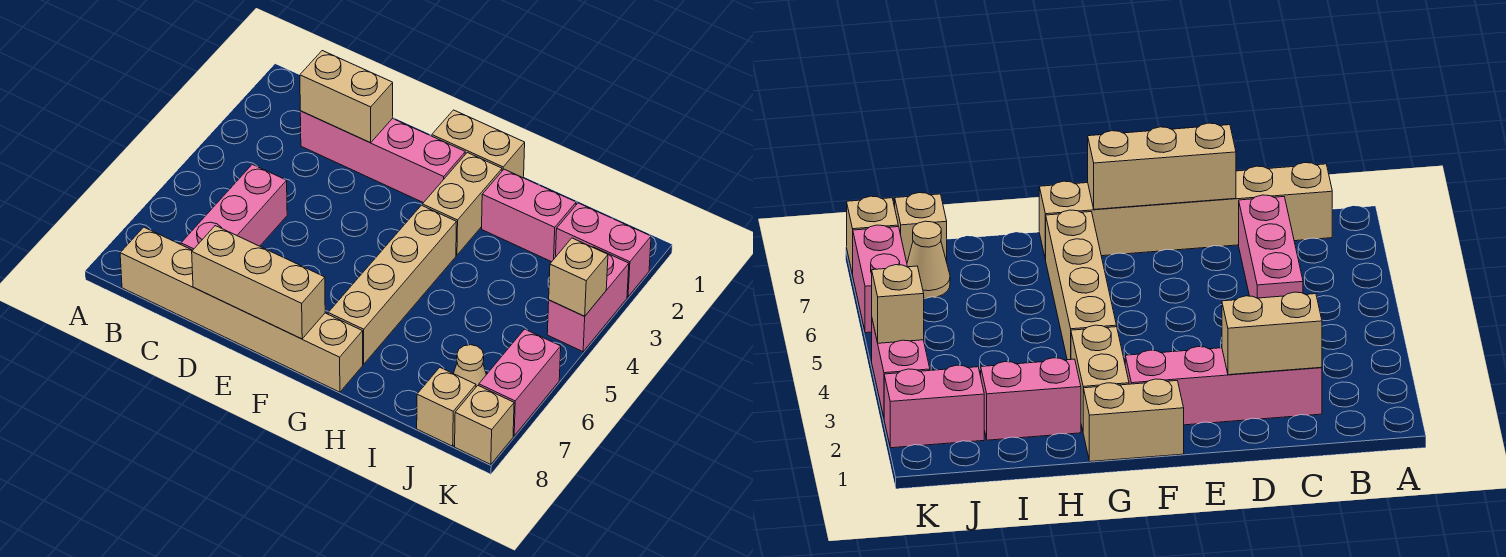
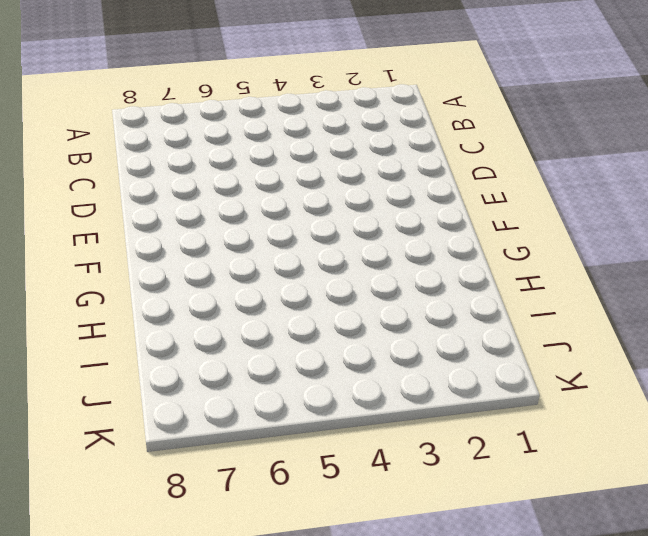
none -> tan 1x6 brick [120,227,363,392]
none -> pink 1x4 brick [300,111,465,203]
none -> pink 1x3 brick [181,164,287,250]

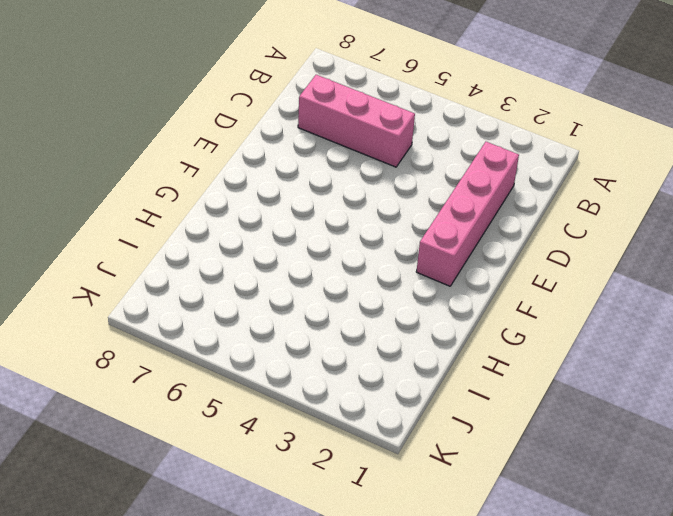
none -> tan 1x6 brick [120,227,363,392]
none -> tan 1x2 brick [432,110,525,178]
none -> tan 1x2 brick [422,153,502,255]

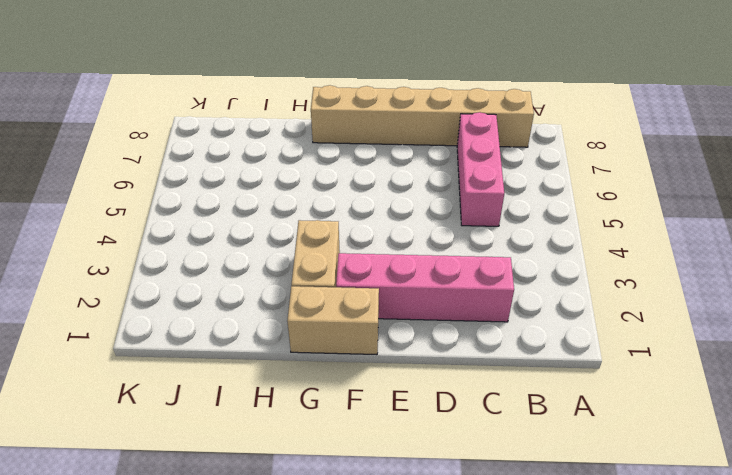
none -> tan 1x4 brick [328,205,456,364]
none -> pink 1x2 brick [482,169,576,262]
none -> pink 1x2 brick [556,203,651,297]

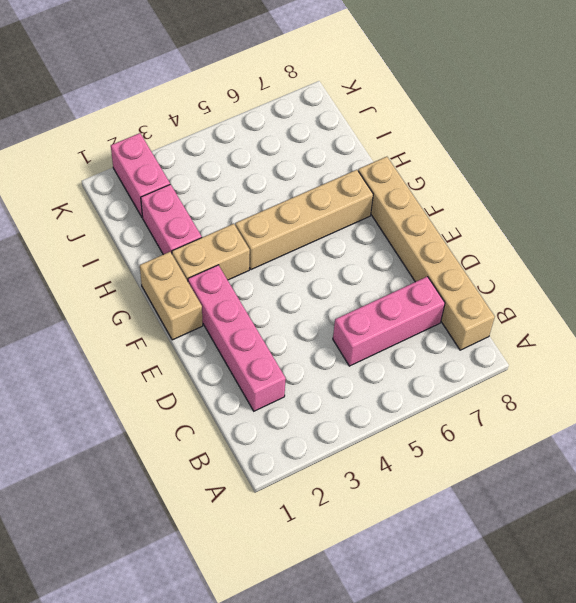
none -> tan 1x1 cone [453,345,486,387]
none -> tan 1x1 brick [417,368,476,446]
none -> pink 1x2 brick [547,247,629,352]

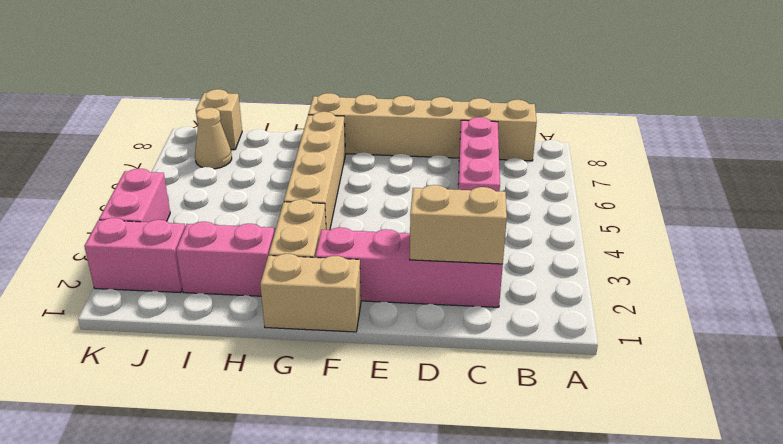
none -> pink 1x2 brick [479,329,561,436]
none -> tan 1x1 brick [455,386,514,465]
none -> tan 1x3 brick [192,226,325,339]

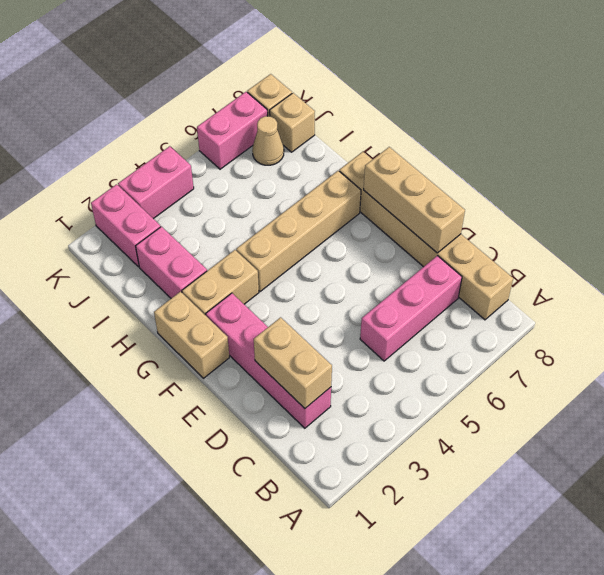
none -> tan 1x1 brick [549,238,608,316]

